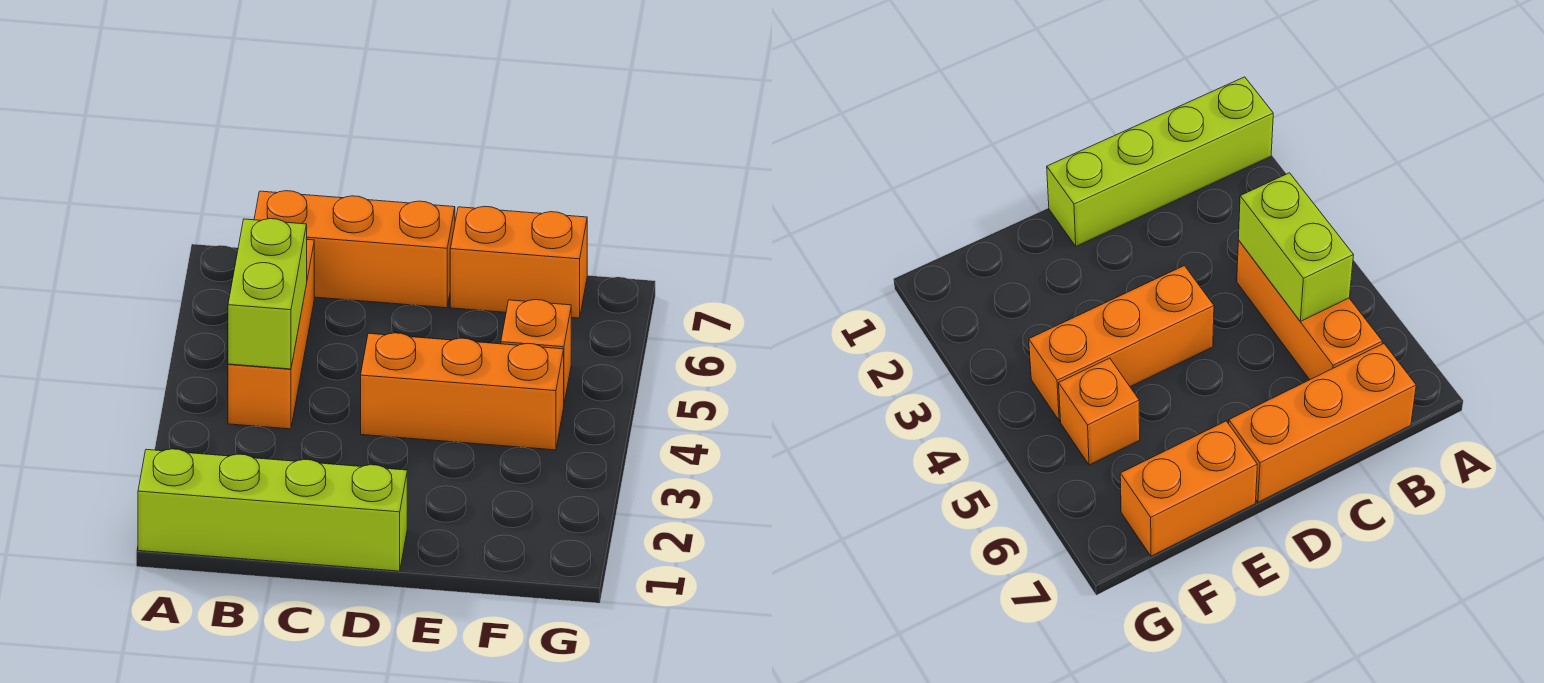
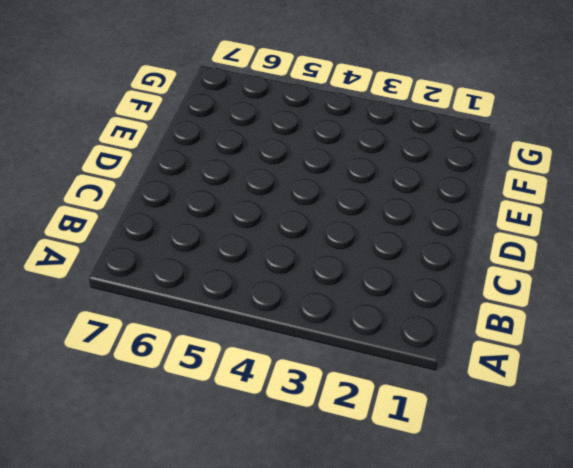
none -> lime 1x4 brick [138,449,407,571]
none -> orange 1x3 brick [228,240,314,429]

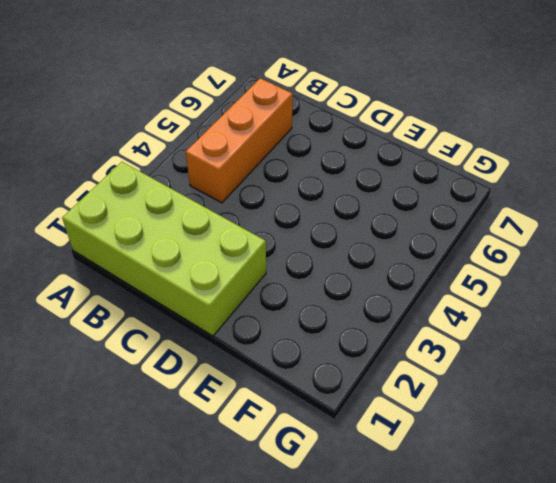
lime 2x4 brick [62,162,266,336] -> lime 1x4 brick [138,449,407,571]
none -> orange 1x3 brick [254,191,455,308]
none -> orange 1x3 brick [361,333,564,450]

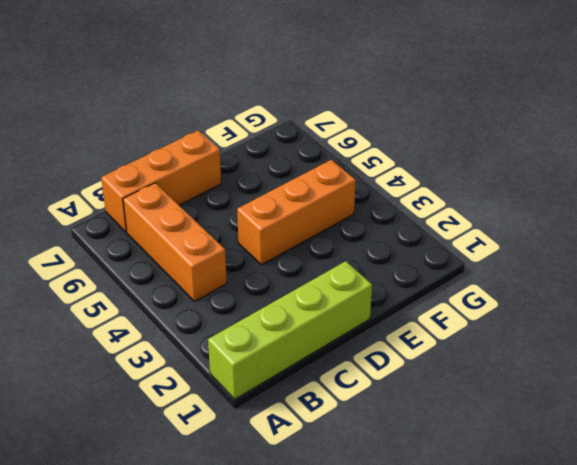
none -> orange 1x2 brick [450,206,587,318]
none -> orange 1x1 brick [501,300,571,403]

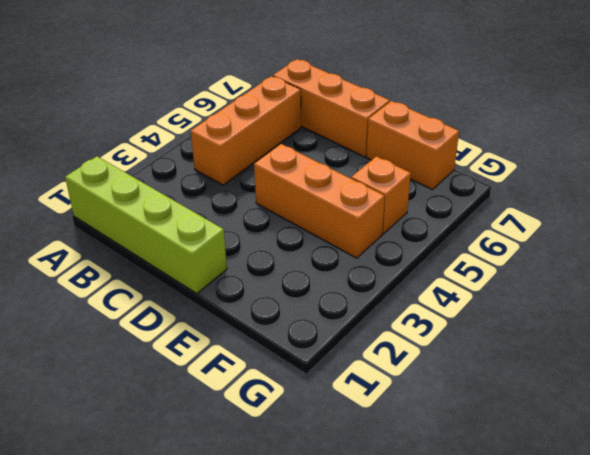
none -> lime 1x2 brick [228,219,307,369]

